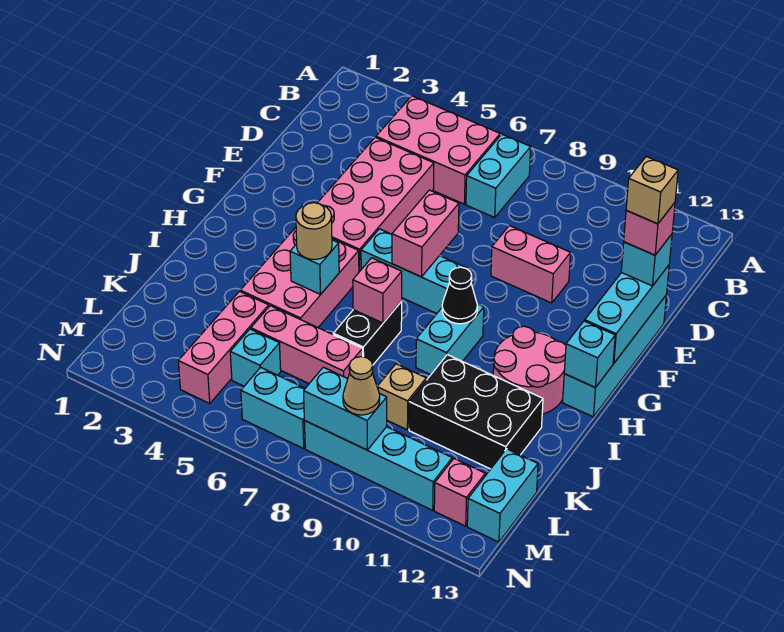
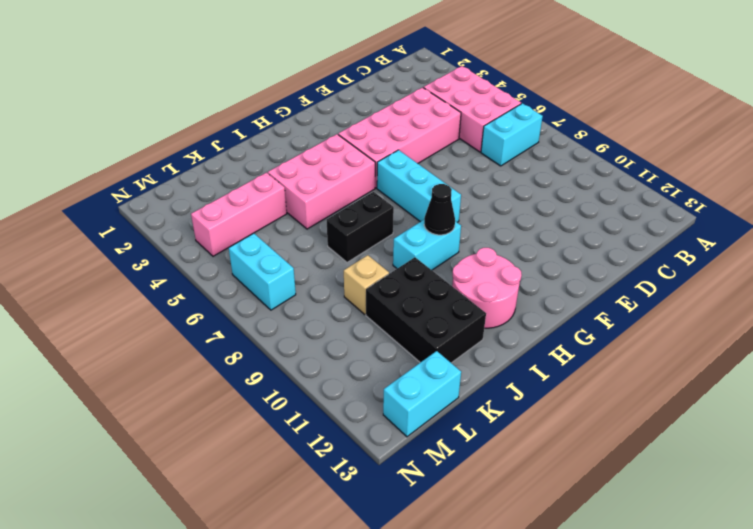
none -> pink 1x2 brick [491,226,570,303]
none -> cyan 1x4 brick [563,295,667,417]
none -> pink 1x3 brick [251,306,363,383]
none -> cyan 1x1 brick [230,329,281,386]

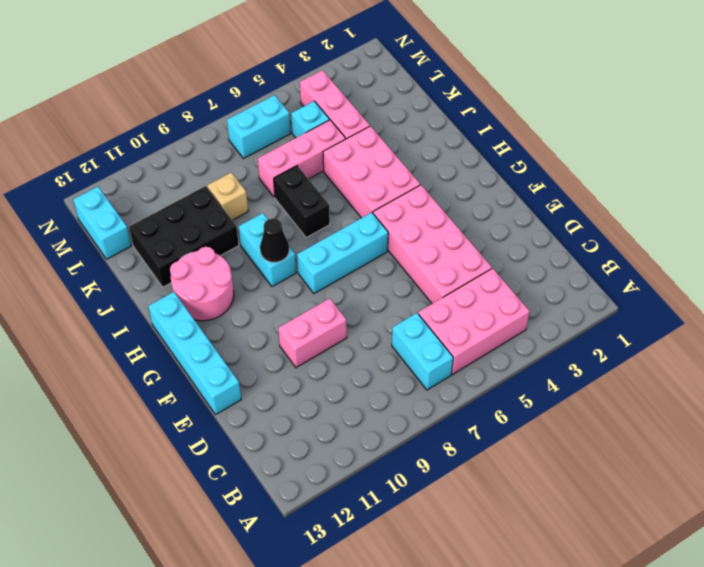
none -> cyan 1x4 brick [304,421,452,510]
none -> pink 1x1 brick [434,459,485,526]
none -> cyan 1x3 brick [585,265,669,363]
none -> pink 1x2 brick [392,190,459,277]

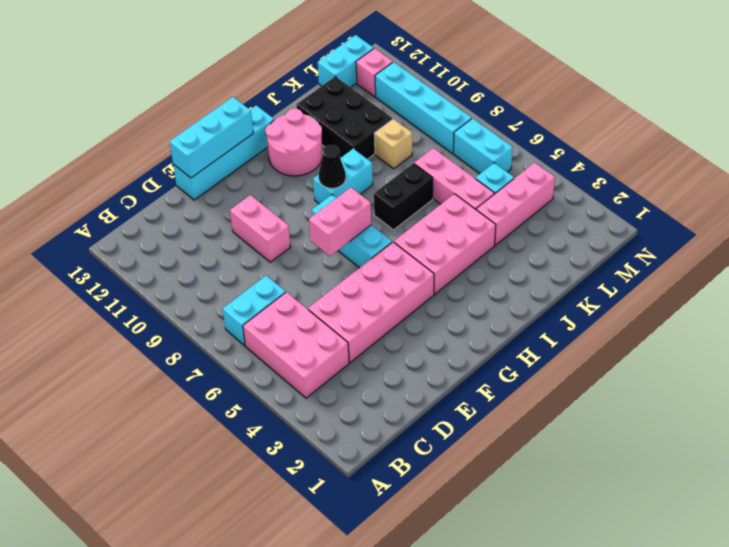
none -> cyan 1x1 brick [564,321,615,388]
none -> cyan 1x1 brick [290,240,339,294]
none -> pink 1x1 brick [353,258,402,323]
none -> cyan 1x2 brick [304,367,387,450]

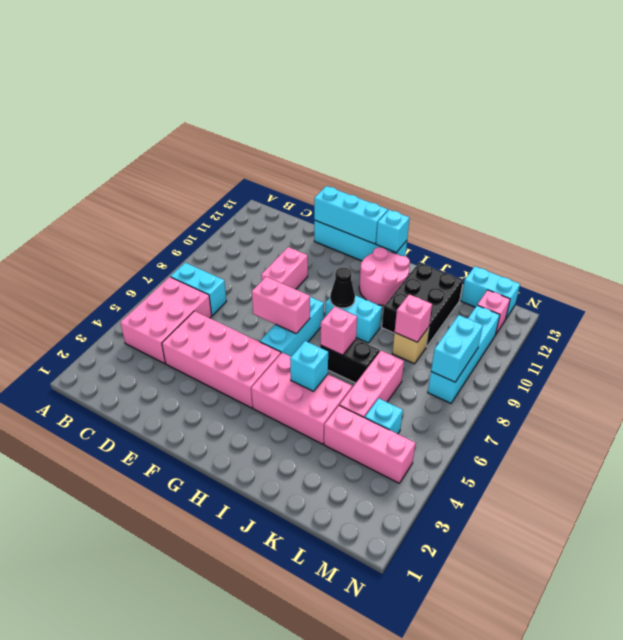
pink 1x1 brick [395,294,432,342] -> pink 1x1 brick moved to [624,203,675,255]
none -> cyan 1x2 brick [241,367,305,448]
none -> cyan 1x1 brick [621,234,672,286]
none -> tan 1x1 round brick [296,203,332,259]
none -> tan 1x1 cone [343,357,380,415]

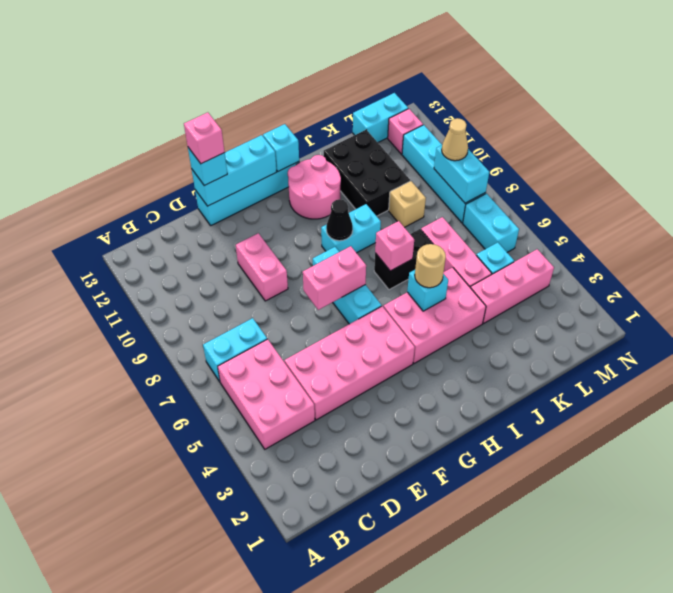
none -> tan 1x1 brick [626,157,678,224]

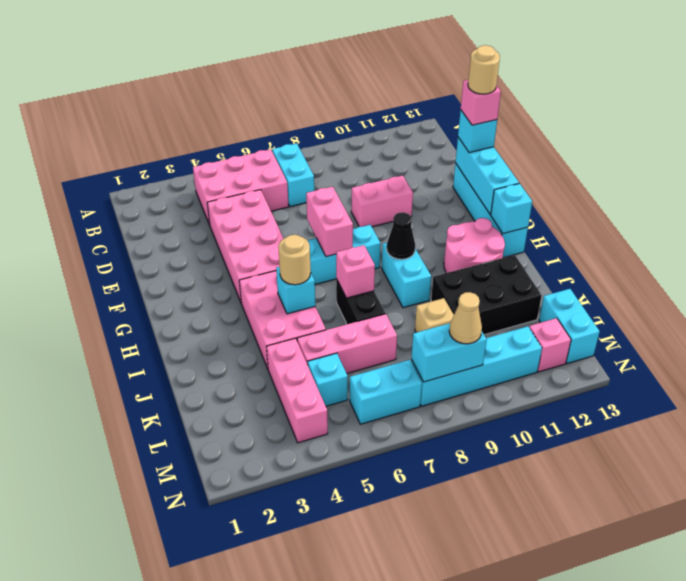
tan 1x1 round brick [468,45,500,94] -> tan 1x1 brick [626,157,678,224]

